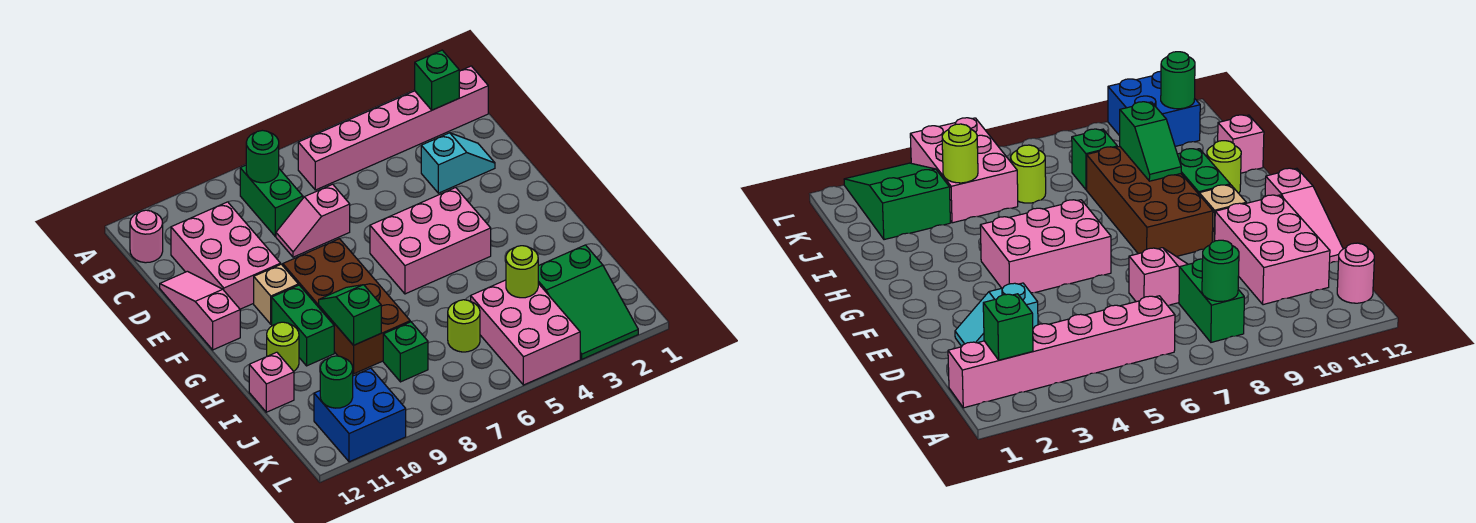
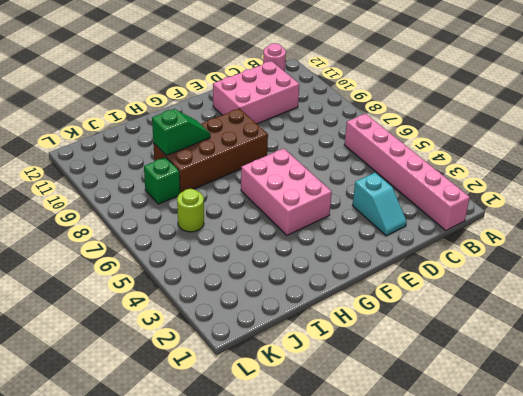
none -> green 1x2 brick [240,165,303,236]
none -> pink 1x2 slope [276,184,350,257]
none -> pink 1x3 slope [160,271,240,350]

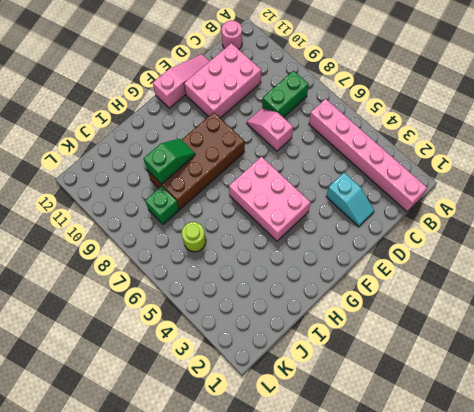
none -> tan 1x1 brick [254,264,298,324]
none -> green 1x2 brick [272,285,334,366]
none -> lime 1x1 round brick [267,322,299,371]

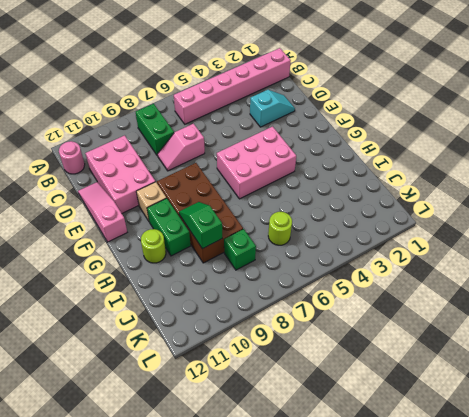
none -> pink 1x1 brick [249,352,294,412]
none -> green 2x3 slope [538,245,638,359]
none -> pink 2x3 brick [471,280,580,385]

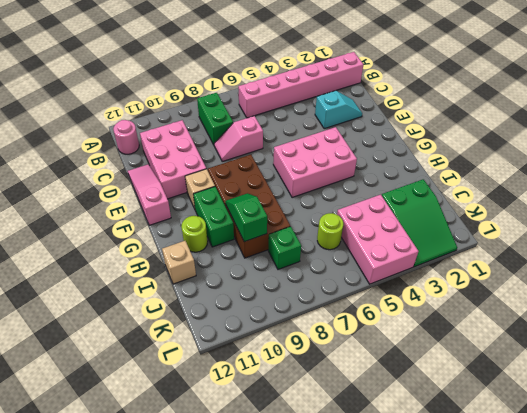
tan 1x1 brick [162,241,196,284] -> pink 1x1 brick [249,352,294,412]
none -> blue 2x2 brick [314,368,406,462]
none -> green 1x1 brick [415,50,459,110]
none -> green 1x1 round brick [246,130,279,183]

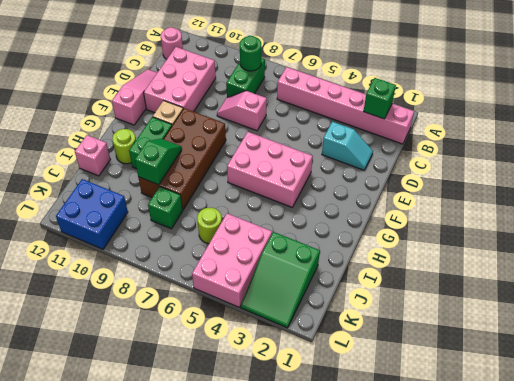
none -> lime 1x1 round brick [506,246,538,298]
none -> green 1x1 round brick [320,356,353,408]

